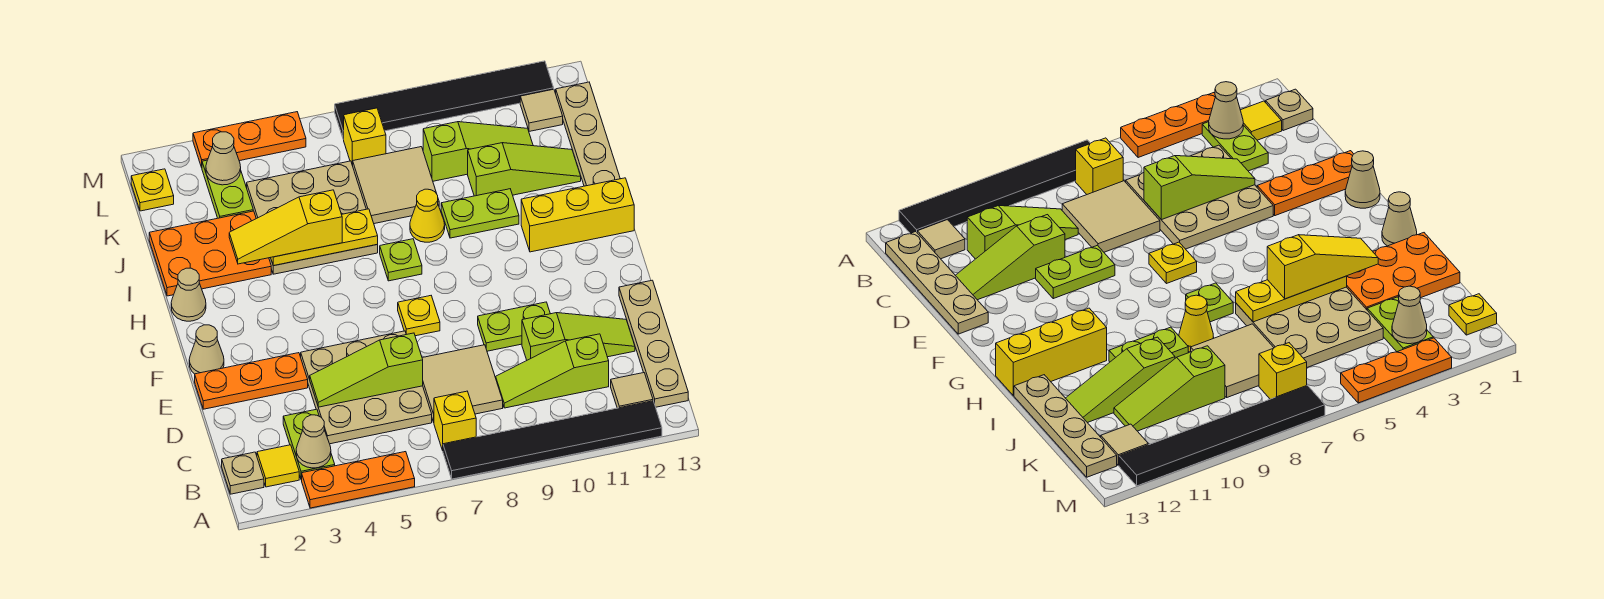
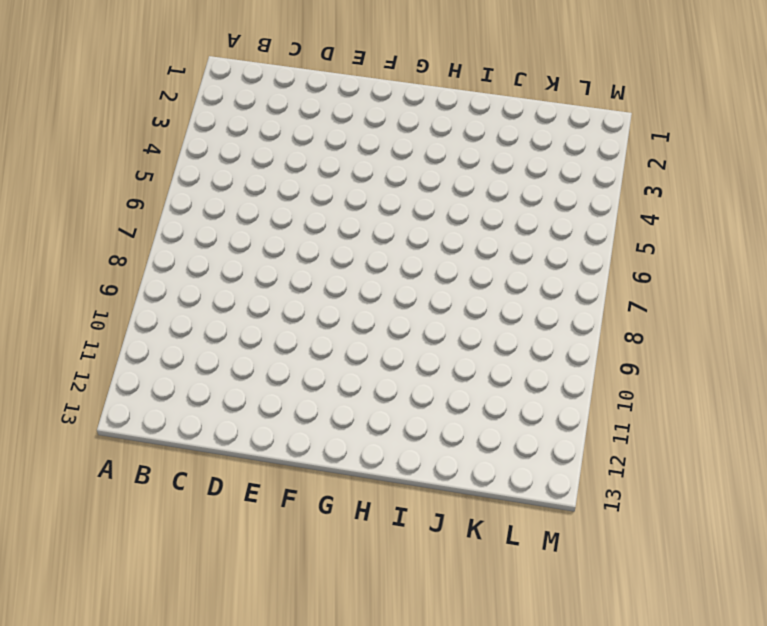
none -> orange 1x3 plate [302,452,415,508]
none -> black 1x6 tile [443,401,662,479]
none -> tan 1x1 plate [222,452,264,494]
none -> yellow 1x1 tile [257,445,299,487]

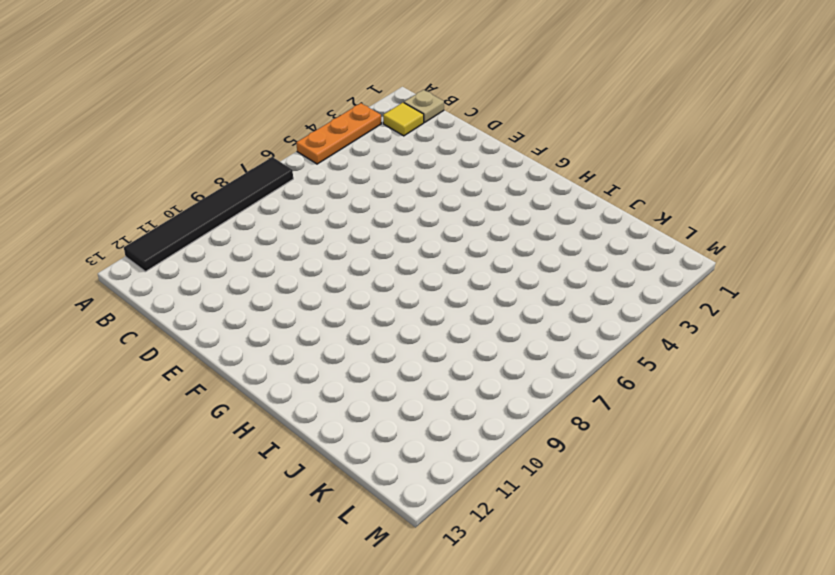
none -> lime 1x2 plate [283,409,335,480]
none -> yellow 1x1 brick [434,391,476,450]
none -> tan 1x1 tile [611,373,653,408]
none -> tan 1x4 plate [619,280,688,407]

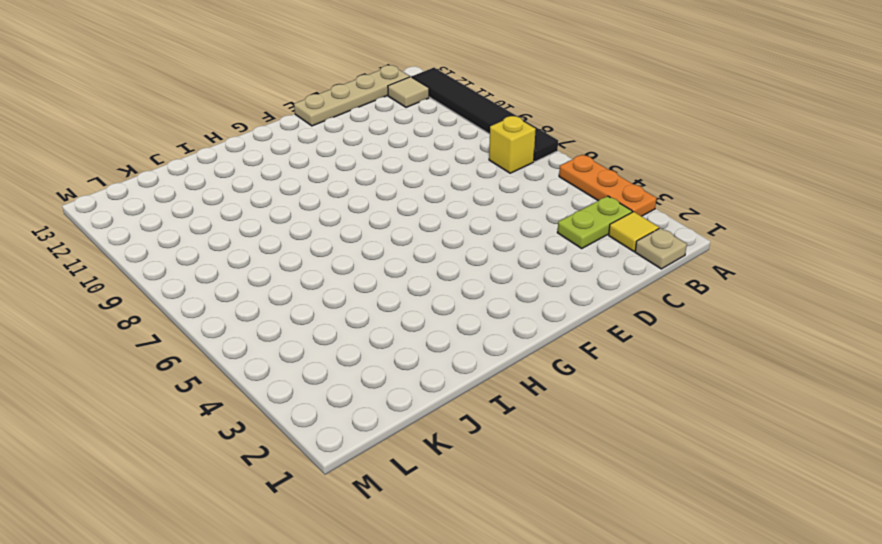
none -> tan 3x3 plate [301,331,432,444]
none -> tan 2x2 tile [422,345,503,422]
none -> lime 1x3 slope [496,334,609,408]
none -> lime 1x3 slope [522,313,635,360]

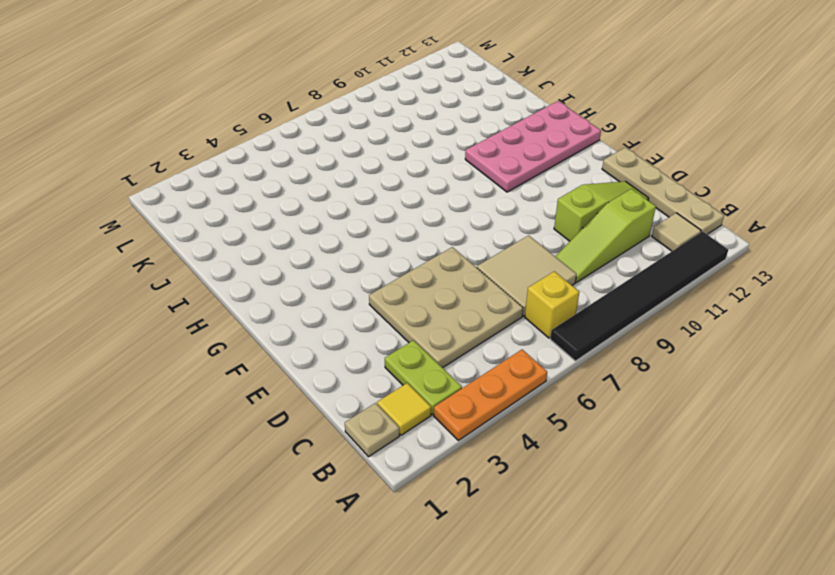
pink 2x4 plate [465,101,601,192] -> yellow 1x3 brick [521,178,634,252]
none -> orange 1x3 plate [195,353,308,409]
none -> lime 1x2 plate [478,302,550,351]
none -> tan 1x1 cone [189,325,224,374]
none -> yellow 1x1 plate [398,296,440,336]

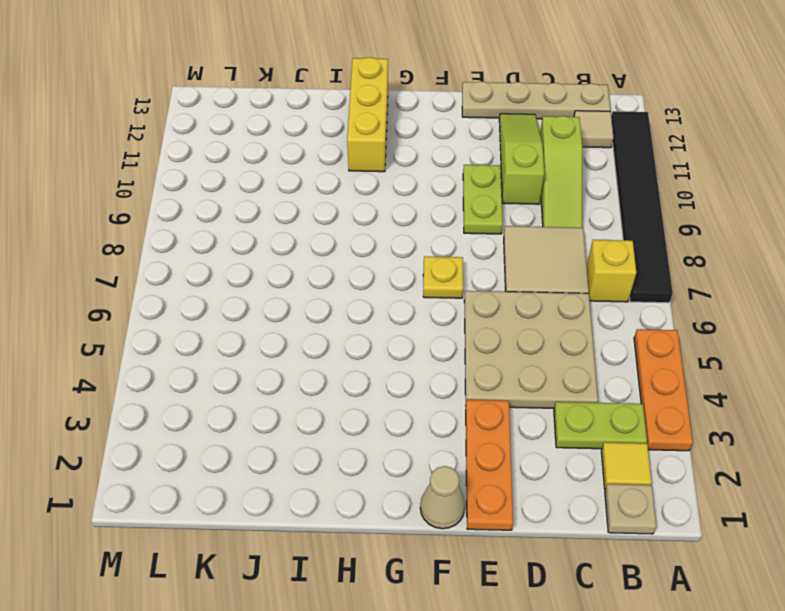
none -> tan 1x1 cone [171,268,206,321]
none -> lime 1x1 plate [380,239,422,281]
none -> orange 2x3 plate [149,211,271,296]
none -> tan 3x3 plate [247,161,378,274]

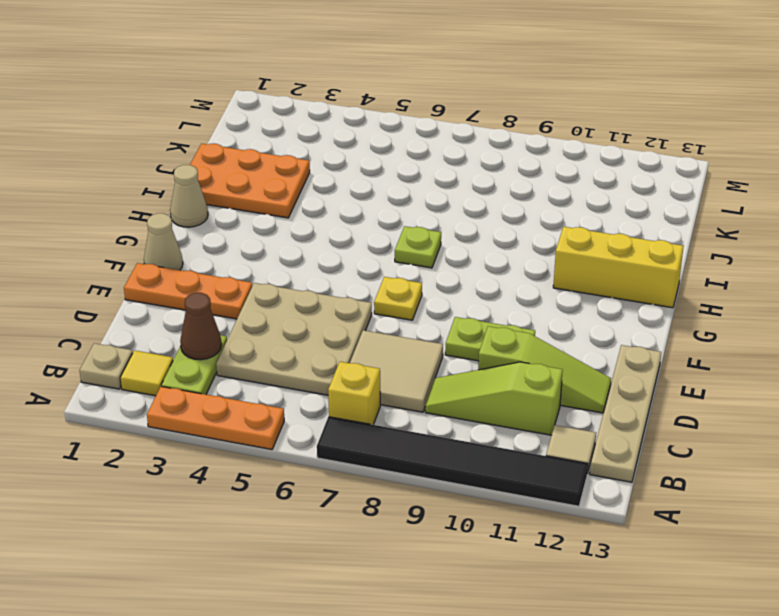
brown 1x1 cone [180,293,222,360] -> none
none -> tan 3x3 plate [247,161,378,274]
none -> yellow 1x1 cone [410,189,445,242]
none -> lime 1x2 plate [441,189,519,238]
none -> tan 1x4 plate [556,82,620,186]

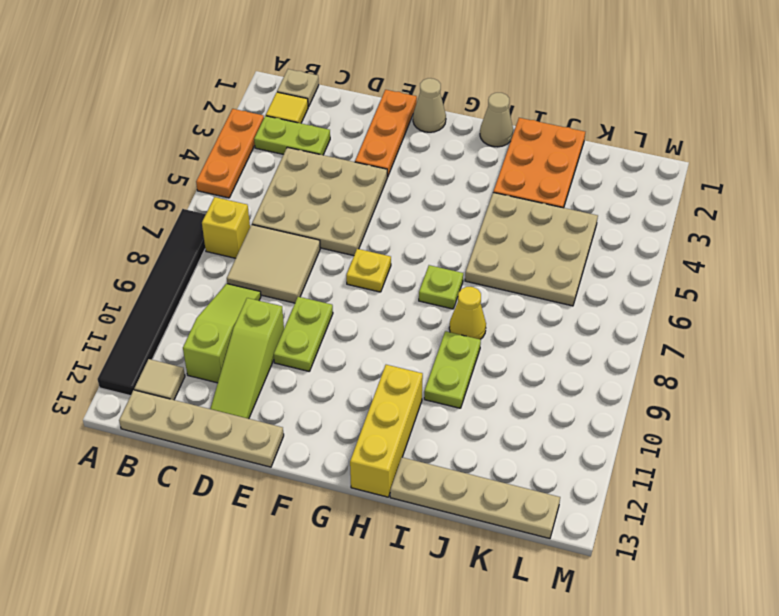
none -> tan 2x2 tile [353,147,439,224]
none -> lime 1x3 slope [468,143,581,196]
none -> lime 1x2 plate [202,160,253,218]
none -> lime 1x3 slope [423,122,533,181]

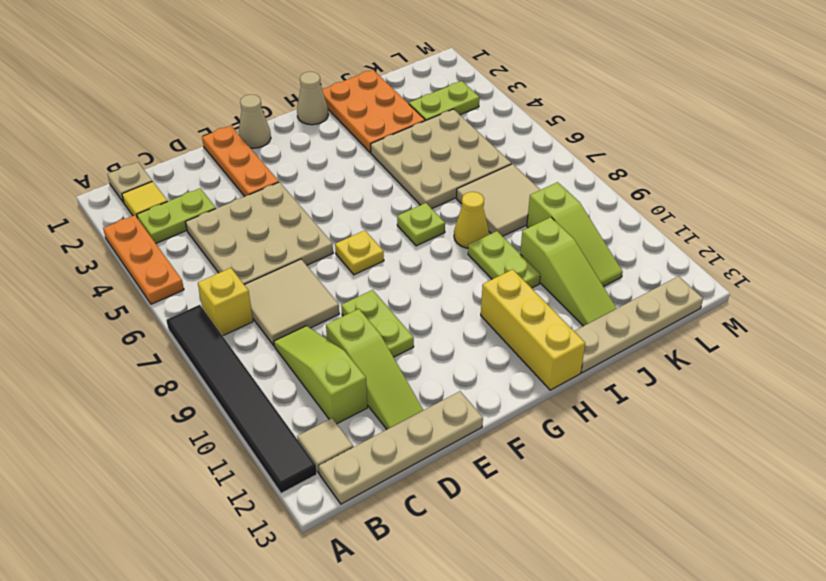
none -> yellow 1x1 plate [131,169,174,211]
none -> yellow 1x1 brick [344,108,386,166]
none -> tan 1x1 tile [520,89,563,131]
none -> orange 1x3 plate [193,112,306,167]

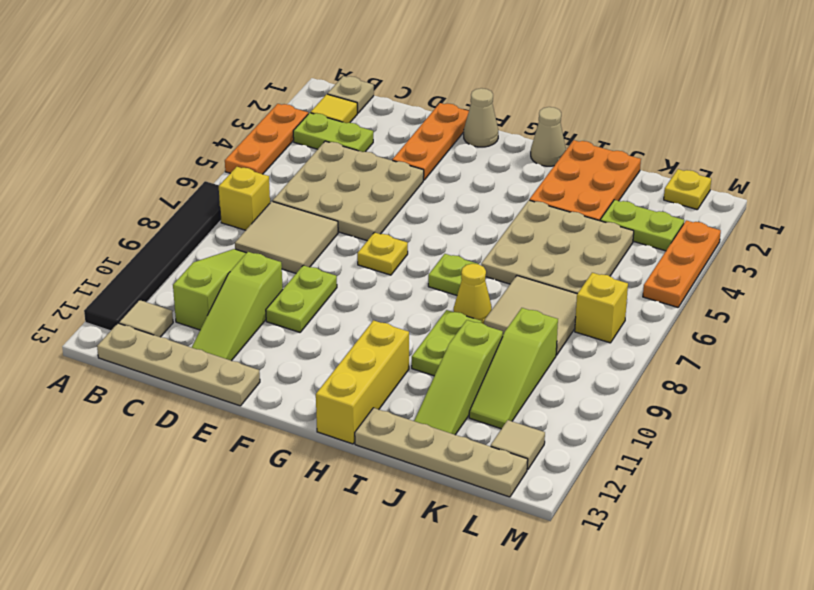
none -> black 1x6 tile [335,61,554,139]
none -> tan 1x1 cone [296,415,331,468]
none -> lime 1x3 slope [310,333,423,407]
none -> yellow 1x3 plate [271,209,378,266]

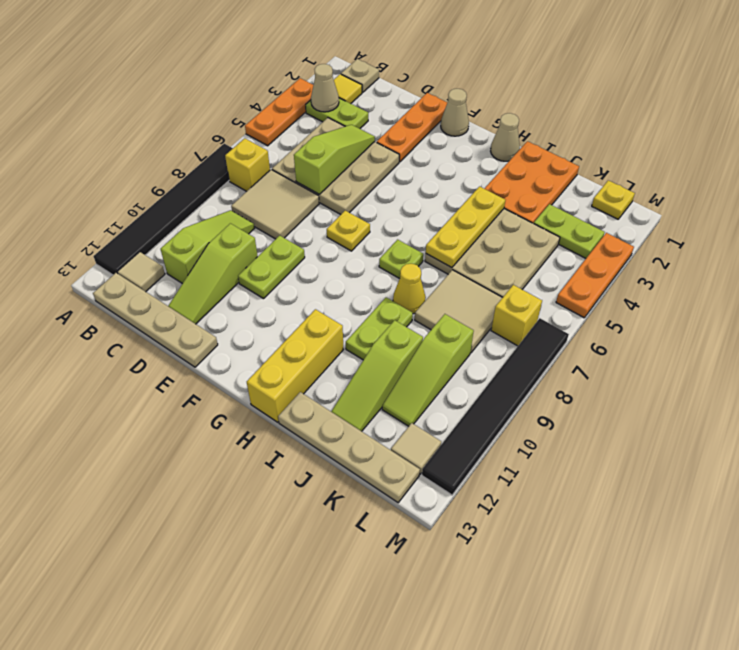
none -> tan 1x1 cone [206,132,241,185]
none -> yellow 1x3 slope [229,190,342,264]

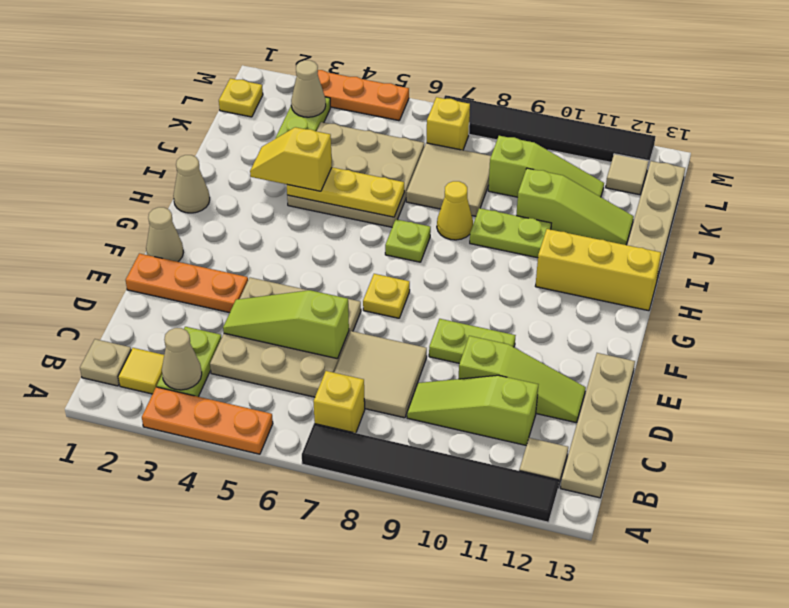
yellow 1x2 slope [250,127,332,191] -> yellow 1x3 slope [229,190,342,264]
none -> orange 2x3 plate [149,211,271,296]

